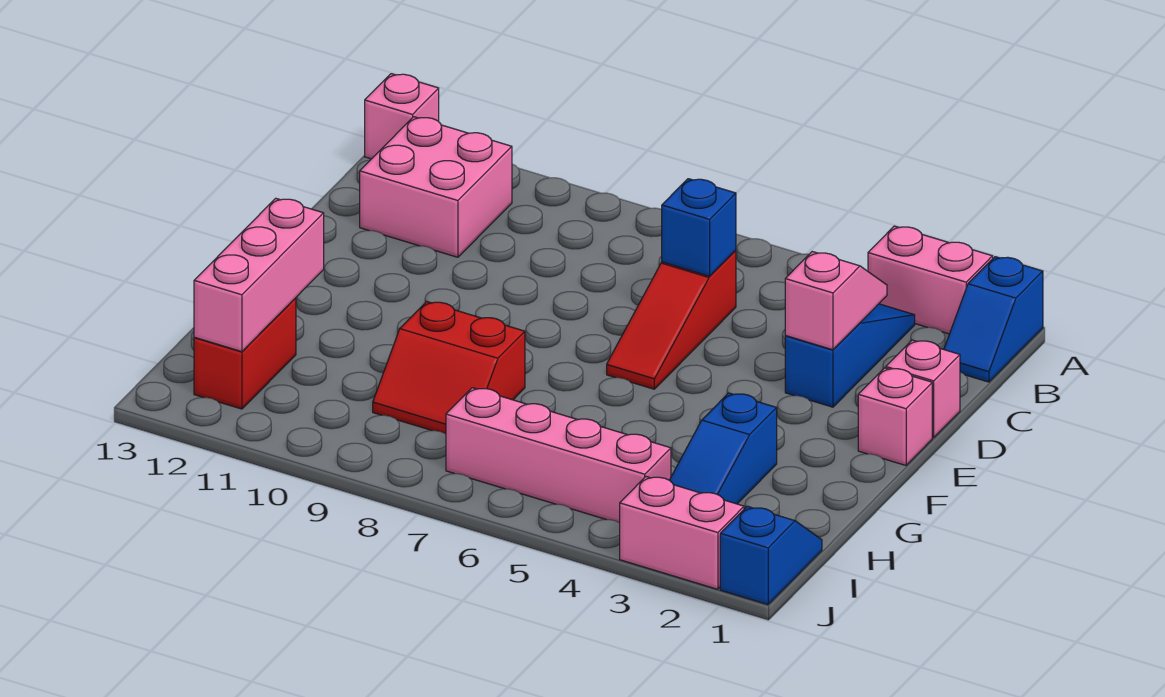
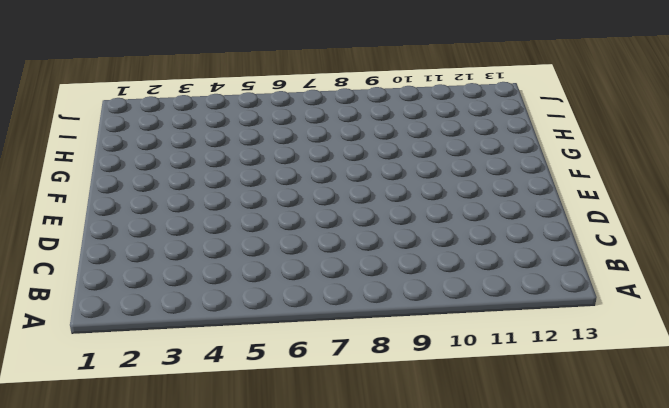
none -> blue 1x2 slope [944,257,1043,382]
none -> pink 1x2 brick [868,226,993,334]
none -> pink 1x1 brick [365,74,439,159]

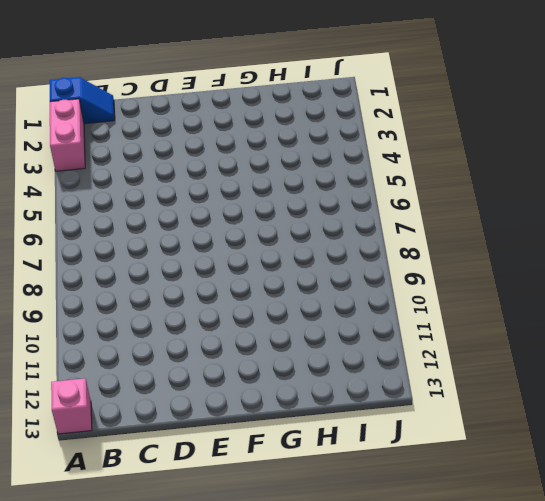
none -> blue 1x3 slope [785,304,915,407]
none -> pink 2x2 brick [360,117,512,257]
none -> red 1x3 slope [607,250,736,389]

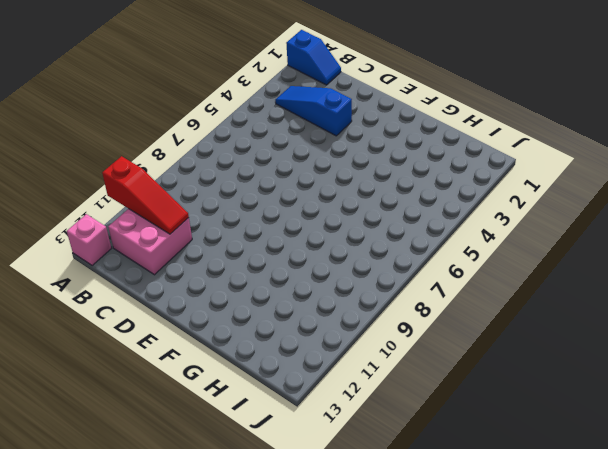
red 1x3 slope [102,156,189,234] -> red 1x3 slope moved to [607,250,736,389]
none -> pink 1x2 brick [868,226,993,334]
none -> pink 1x1 brick [886,340,960,438]
none -> pink 1x1 brick [858,368,932,465]

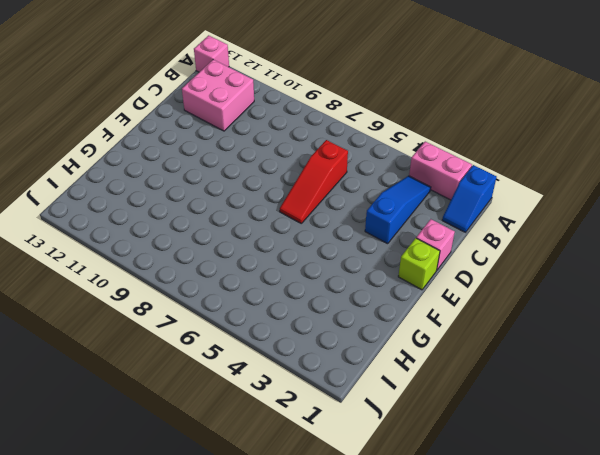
lime 1x1 brick [398,238,440,290] -> pink 1x1 brick [858,368,932,465]
none -> blue 1x3 slope [670,393,777,504]
none -> red 2x2 slope [373,302,525,434]
none -> red 1x2 brick [194,298,296,409]

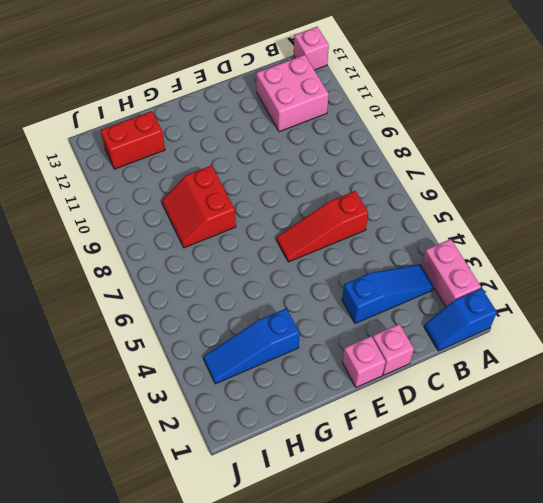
none -> blue 1x2 slope [720,506,822,605]
none -> pink 1x4 brick [446,388,671,523]
none -> pink 1x2 brick [620,477,744,589]

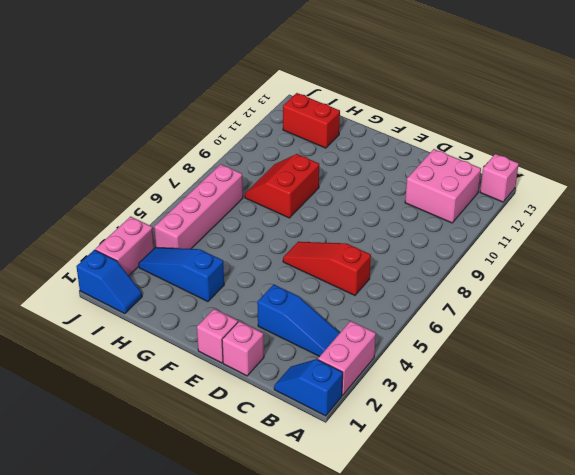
none -> pink 1x2 slope [785,252,887,350]
none -> blue 1x1 brick [662,179,736,276]
none -> pink 1x3 brick [194,198,324,352]

